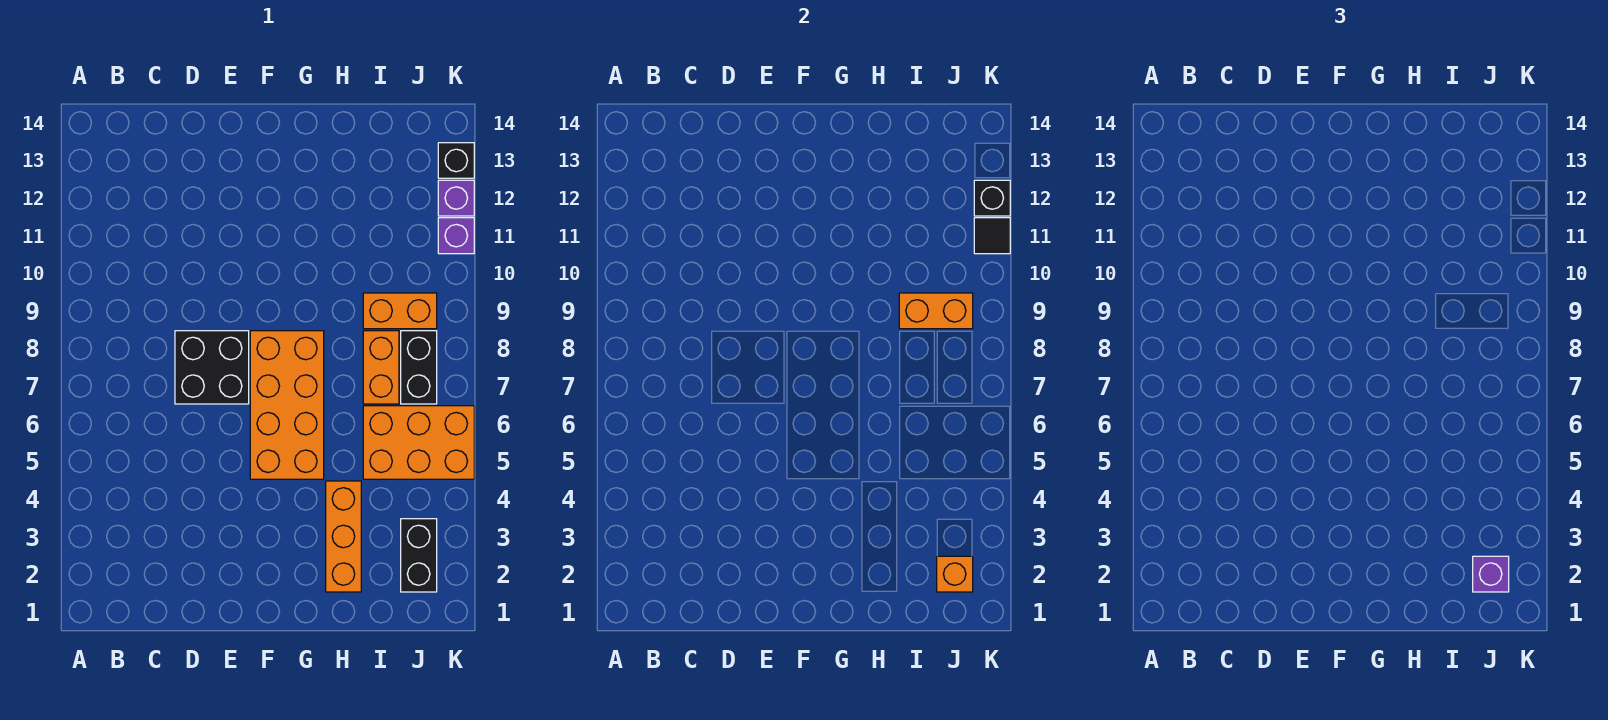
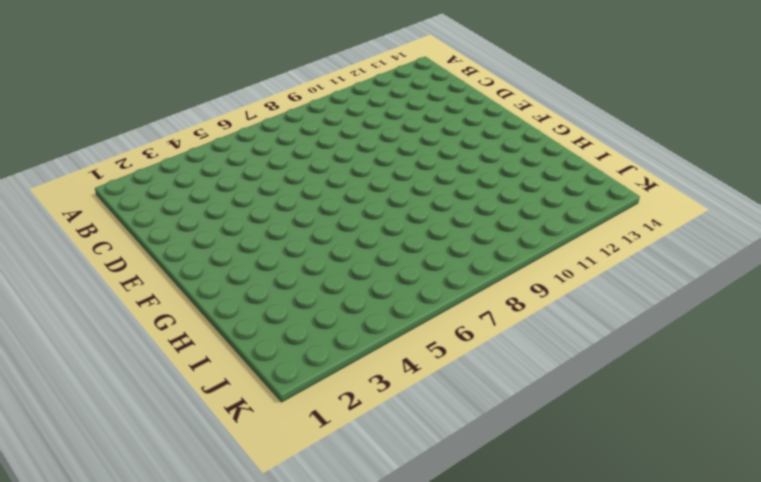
none -> black 2x2 brick [175,331,249,404]
none -> orange 2x4 brick [250,331,324,479]
none -> orange 1x3 brick [326,481,361,592]

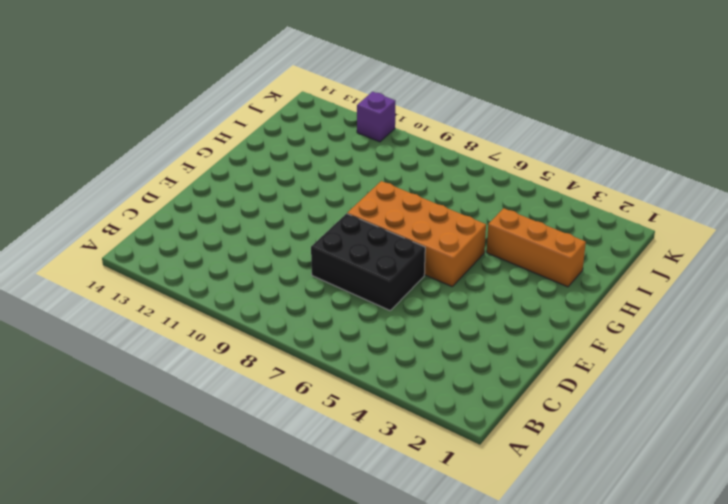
black 2x3 brick [311,214,425,310] -> black 2x2 brick [175,331,249,404]
none -> orange 2x3 brick [363,406,474,479]
none -> orange 1x2 brick [363,331,399,404]
none -> orange 1x2 brick [363,293,437,329]

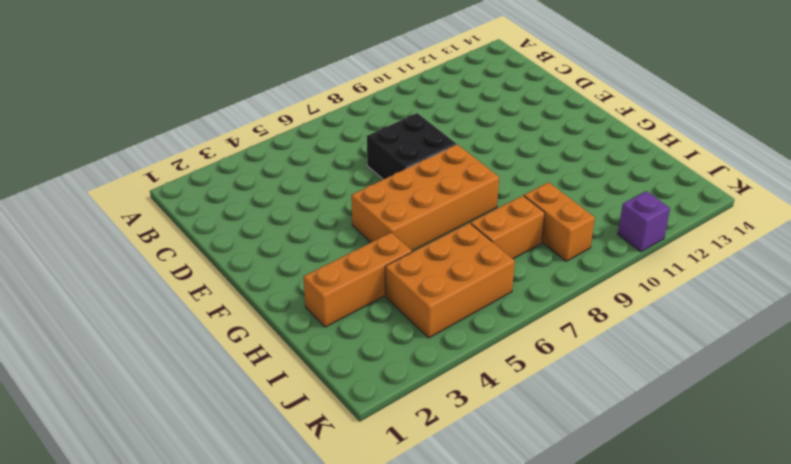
orange 2x3 brick [385,223,515,338] -> orange 2x3 brick turned to [363,406,474,479]
none -> black 1x2 brick [401,519,437,592]
none -> black 1x2 brick [401,331,437,404]
none -> purple 1x1 brick [438,180,474,216]

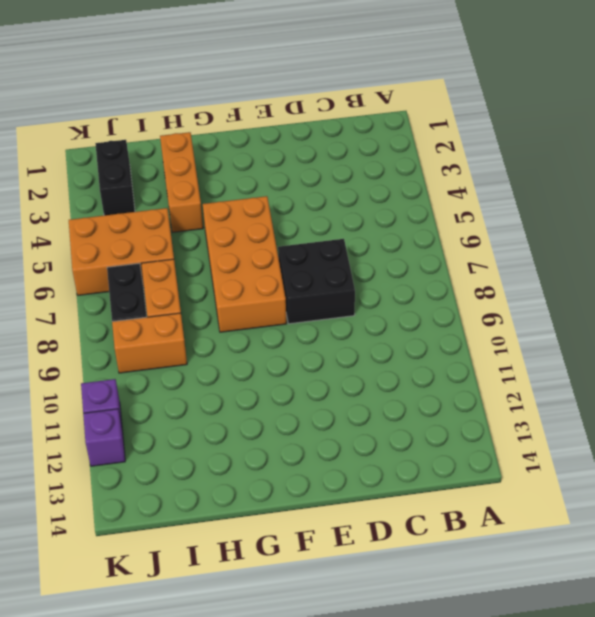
none -> black 1x1 brick [438,143,474,178]
none -> orange 1x2 brick [899,293,973,329]
none -> orange 1x1 brick [937,556,973,592]

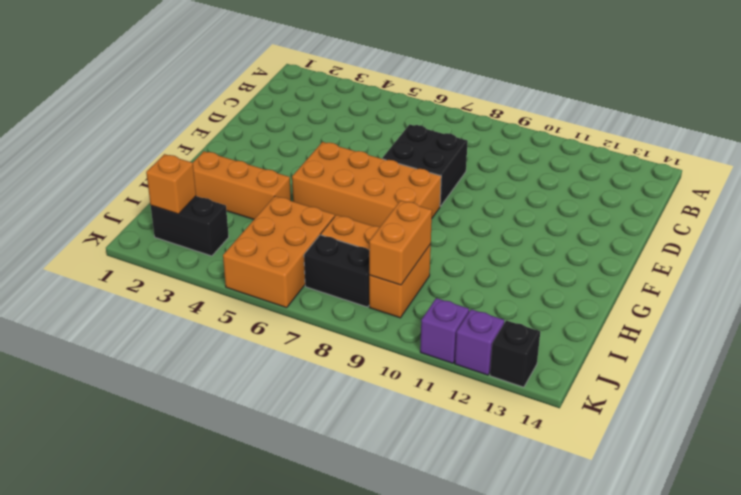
none -> black 1x1 tile [974,218,1010,254]
none -> black 1x1 brick [974,180,1010,216]
none -> purple 1x1 brick [1473,556,1509,592]

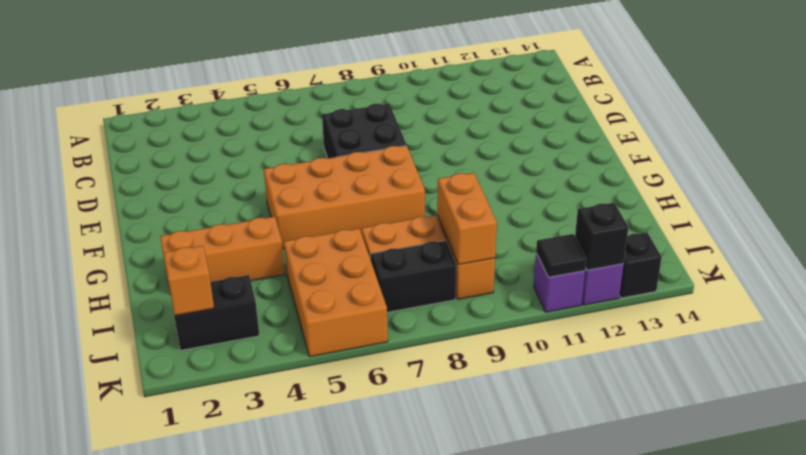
none -> purple 1x1 brick [1473,556,1509,592]

